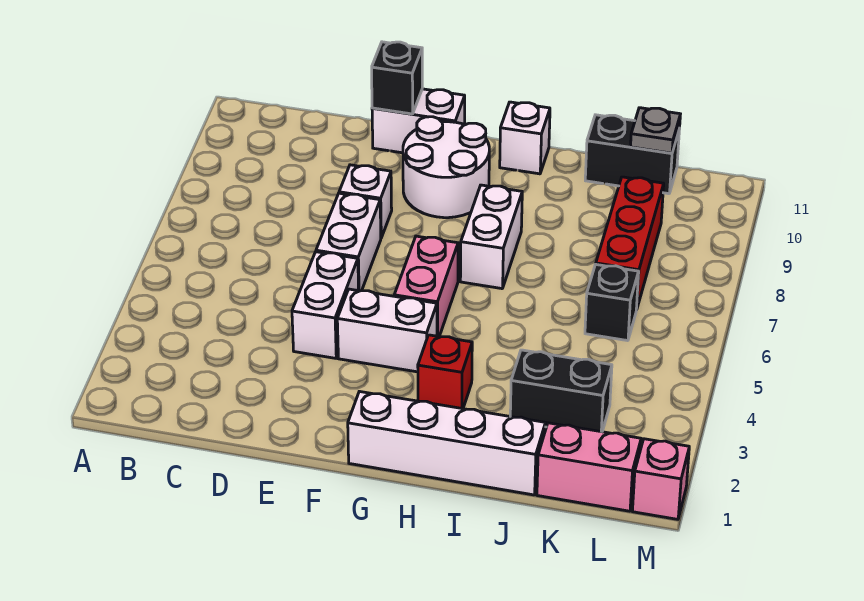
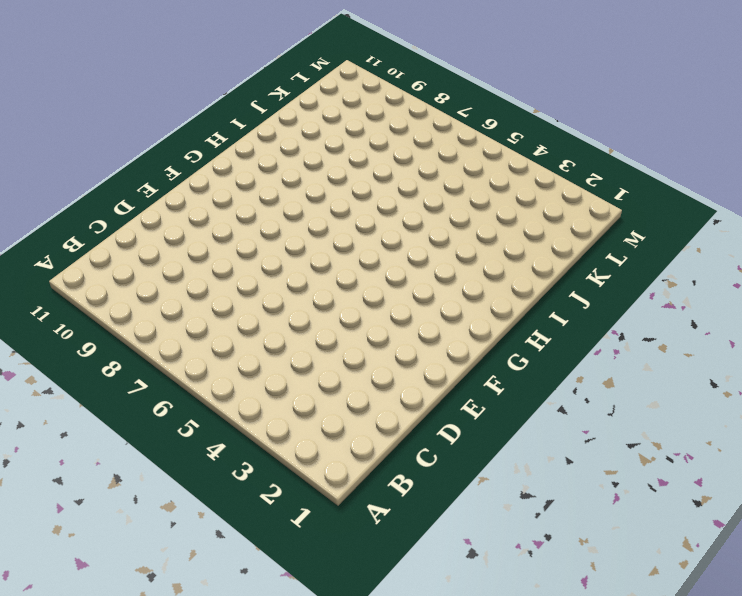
none -> white 1x2 brick [292,252,359,358]
none -> white 1x2 brick [316,193,381,291]
none -> white 1x1 brick [339,165,392,238]

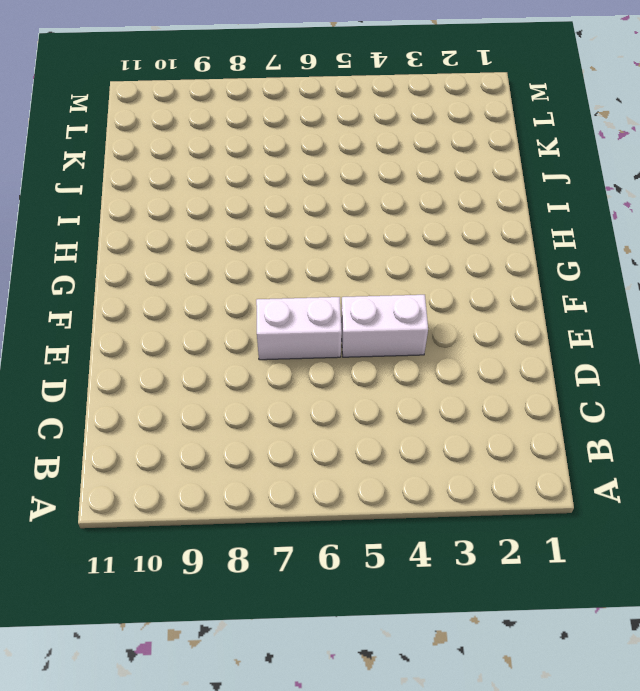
none -> white 1x1 brick [339,165,392,238]
none -> white 1x2 brick [372,89,465,153]
none -> white 1x2 brick [337,289,437,372]

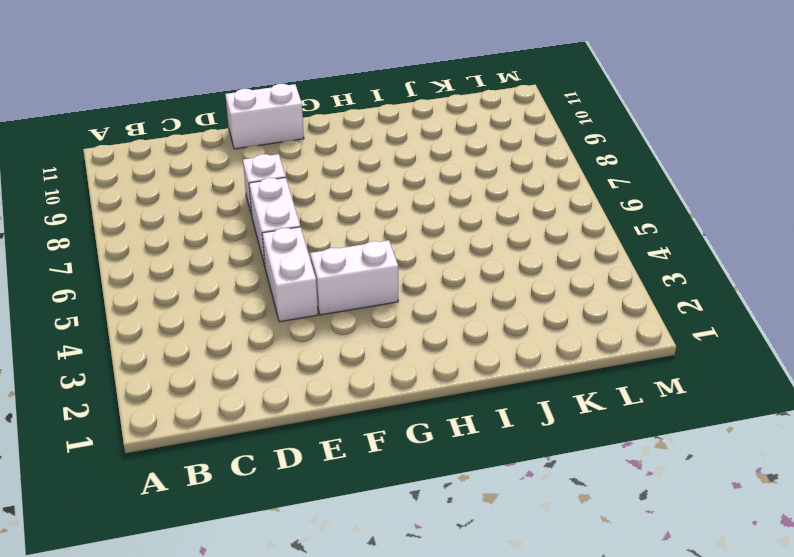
none -> white 2x2 round brick [403,117,489,218]
none -> white 1x4 brick [348,391,545,495]
none -> pink 1x2 brick [394,236,458,336]

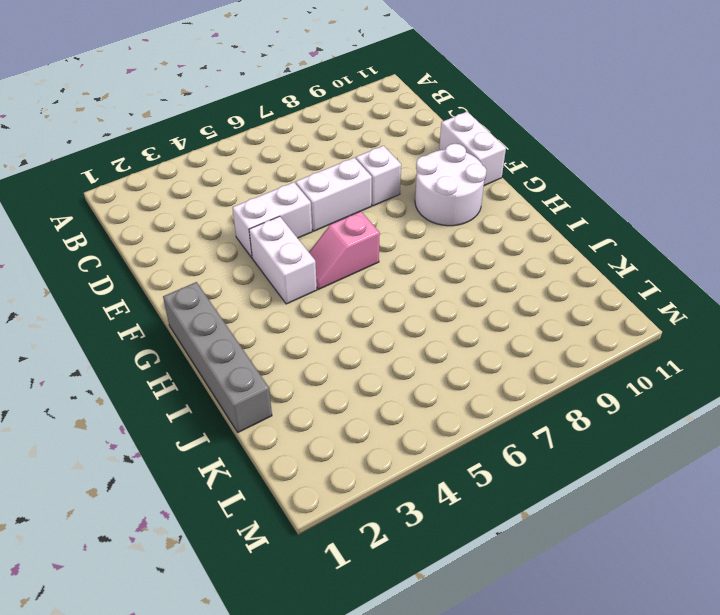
grey 1x4 brick [163,282,272,432] -> white 1x4 brick [348,391,545,495]
pink 1x2 slope [309,211,380,289] -> pink 1x2 brick [394,236,458,336]
none -> red 1x1 brick [418,335,472,409]
none -> white 1x2 brick [460,185,522,289]
none -> white 1x1 brick [500,102,550,174]

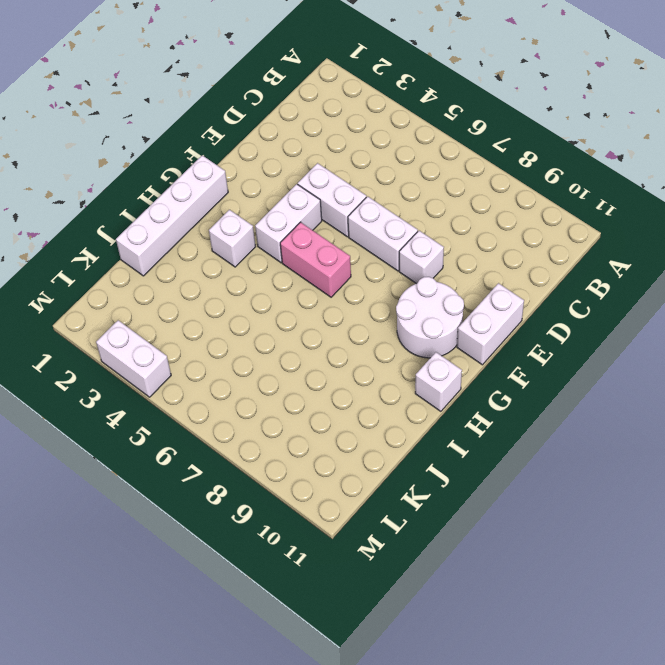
white 1x1 brick [209,210,256,267] -> red 1x1 brick [418,335,472,409]
white 1x2 brick [96,320,171,397] -> white 1x2 brick moved to [460,185,522,289]
none -> black 1x2 brick [510,350,612,432]
none -> black 1x2 brick [585,115,680,194]
none -> pink 1x2 brick [537,423,641,511]

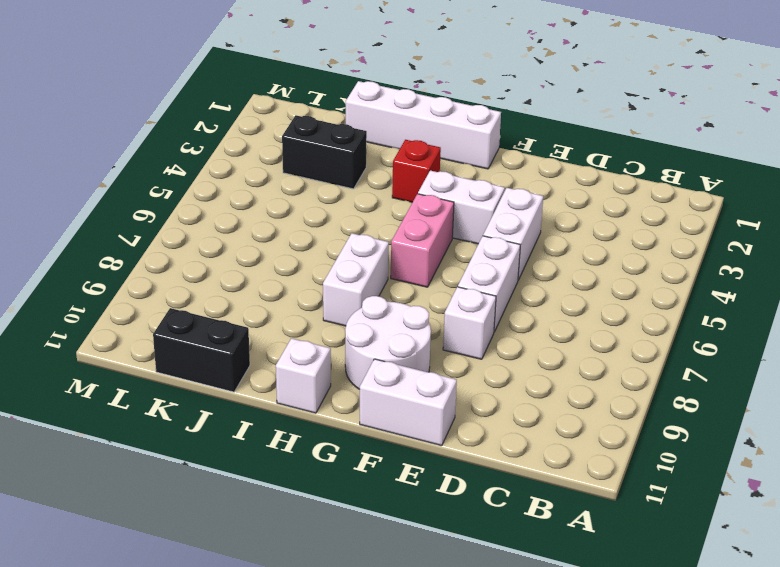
none -> pink 1x2 brick [537,423,641,511]
none -> black 1x1 brick [585,264,639,341]
none -> red 1x3 brick [596,177,664,310]

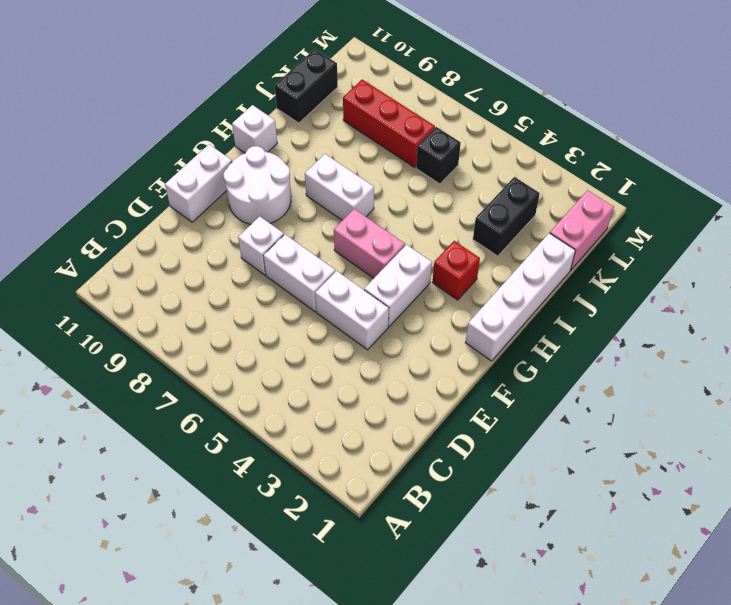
none -> pink 1x1 brick [633,439,689,519]
none -> black 1x1 brick [372,42,422,114]
none -> grey 1x1 plate [631,108,680,153]

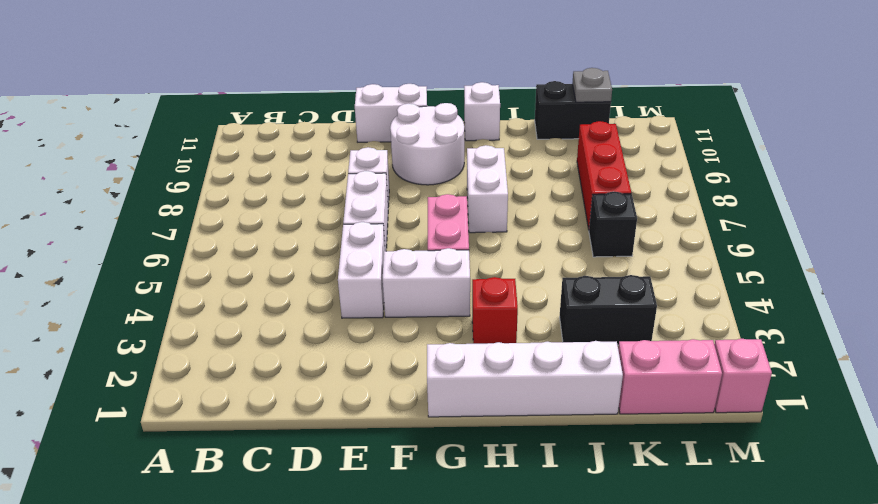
none -> black 1x1 brick [372,42,422,114]

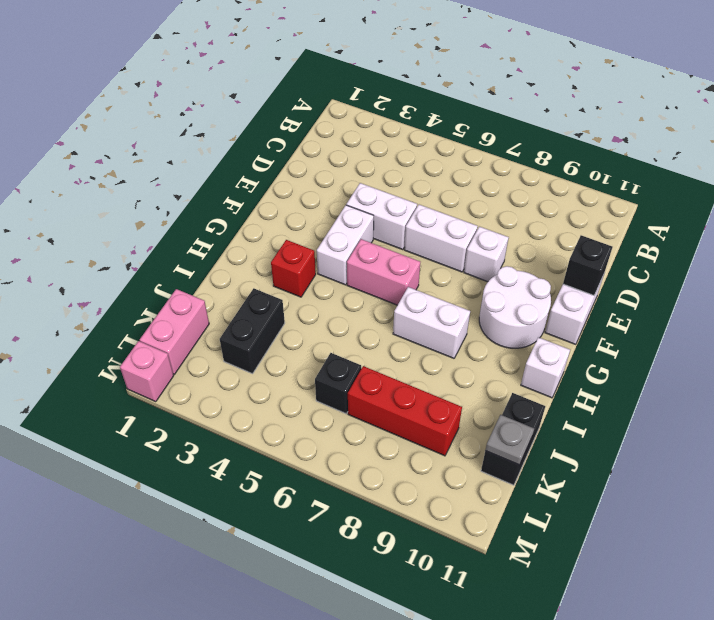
none -> white 1x4 brick [348,391,545,495]

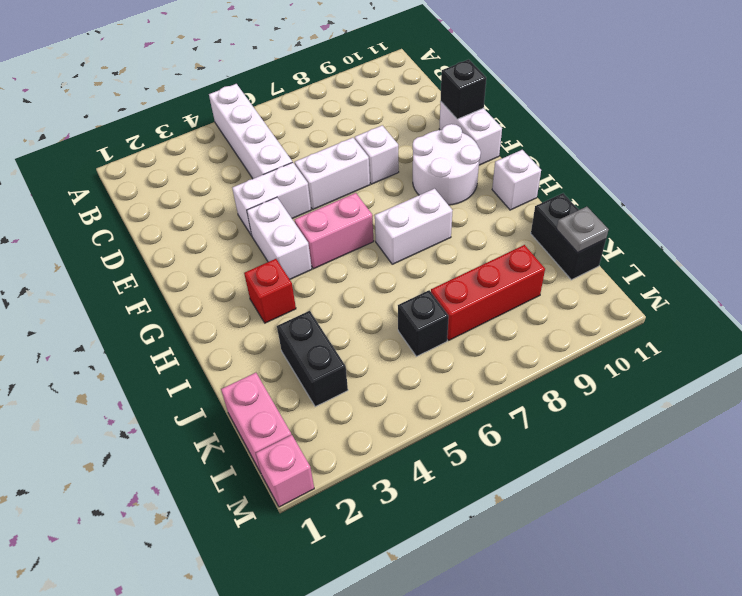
white 1x4 brick [209,84,292,179] -> white 1x4 brick moved to [348,391,545,495]

